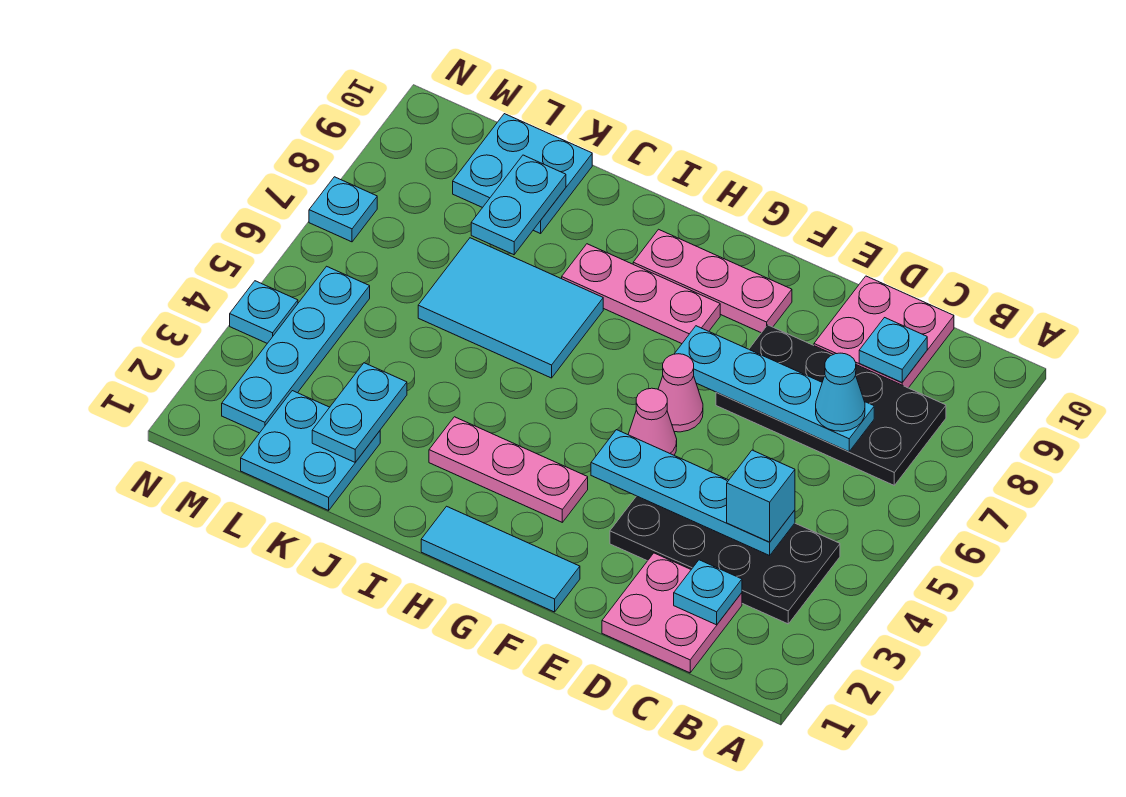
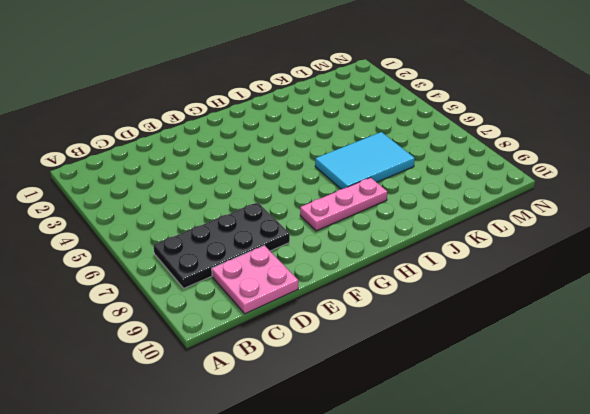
none -> black 2x4 plate [610,496,840,624]
none -> pink 2x2 plate [602,553,742,673]
none -> cyan 1x3 tile [421,506,580,612]

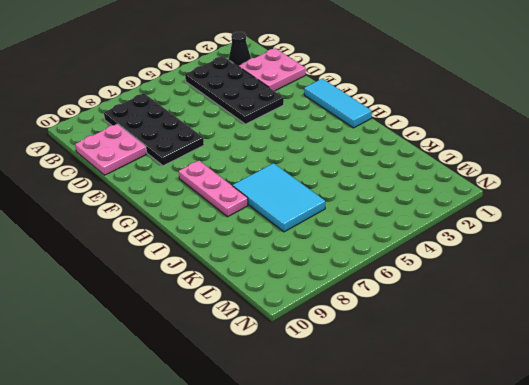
black 1x1 cone [229,32,251,66] -> none
none -> pink 1x1 cone [628,388,677,455]
none -> pink 1x1 cone [658,354,703,432]
none -> pink 1x3 plate [633,229,792,333]

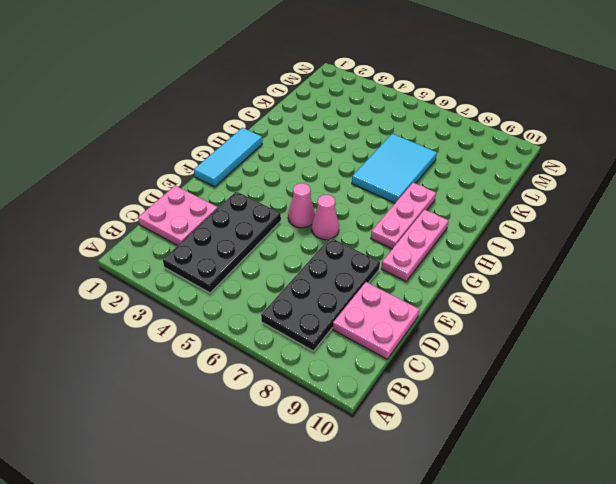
none -> pink 1x3 plate [429,417,588,522]
none -> cyan 2x2 plate [241,391,380,510]
none -> cyan 2x2 plate [453,114,592,234]

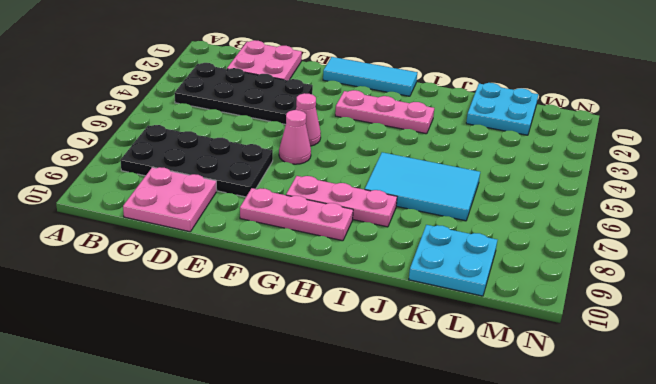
none -> cyan 1x4 plate [222,266,370,433]
none -> cyan 1x1 plate [230,281,298,343]
none -> cyan 1x1 plate [309,177,377,242]

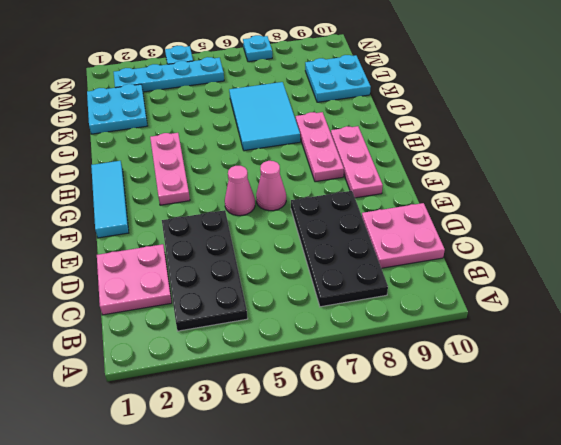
none -> cyan 1x1 plate [674,560,742,625]
none -> cyan 1x4 plate [591,430,795,556]
none -> cyan 1x4 plate [675,326,874,452]

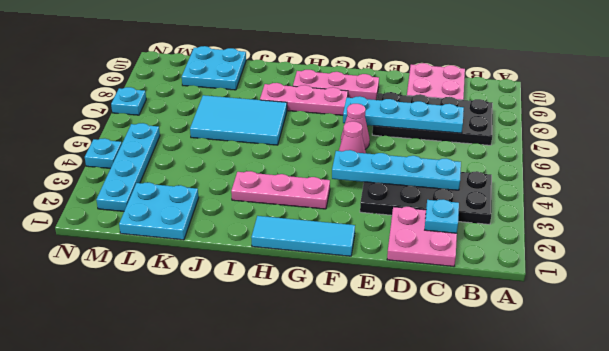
none -> cyan 1x1 plate [859,318,927,383]
none -> cyan 1x2 plate [312,363,407,462]
none -> cyan 1x2 plate [471,155,566,255]

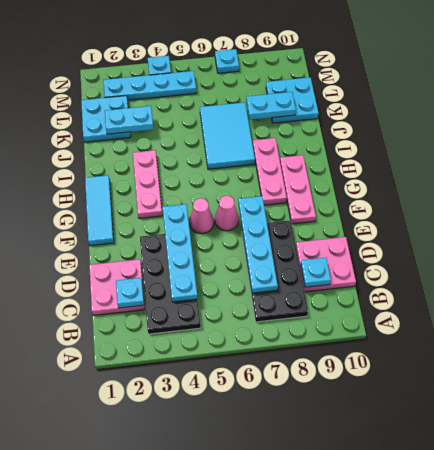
none -> cyan 1x1 brick [727,450,795,542]
none -> cyan 1x1 cone [816,353,865,431]

